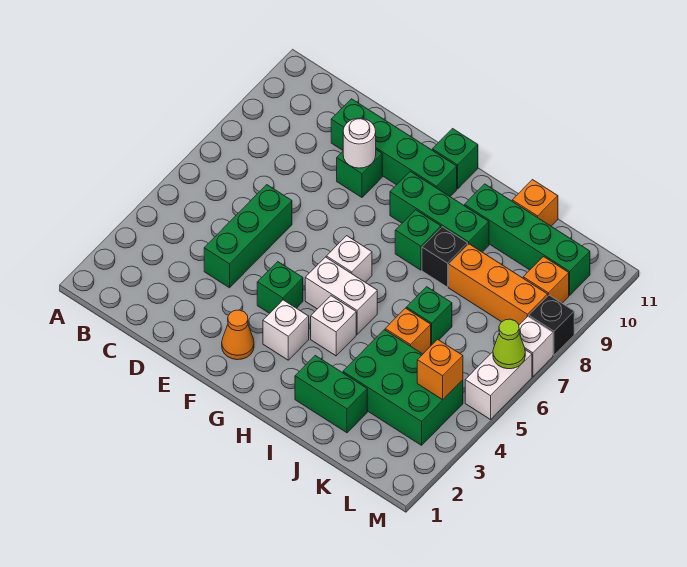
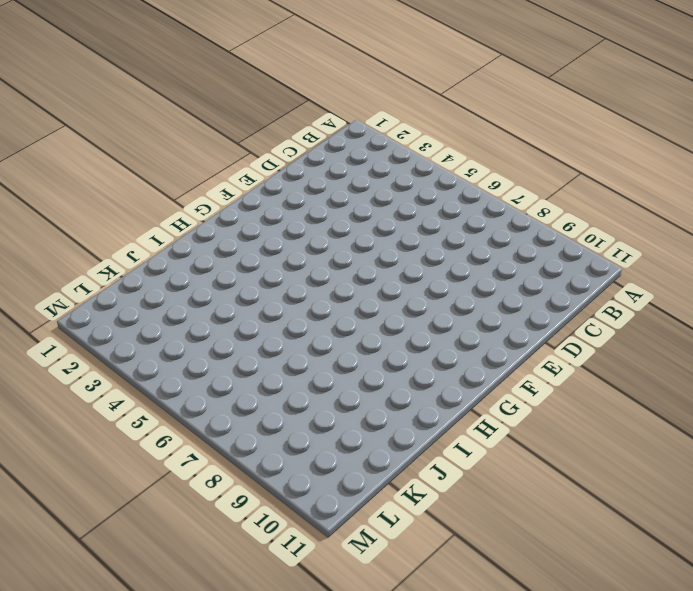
none -> green 1x3 brick [204,185,292,288]
none -> green 1x4 brick [331,99,457,196]
none -> green 1x1 brick [337,150,382,197]

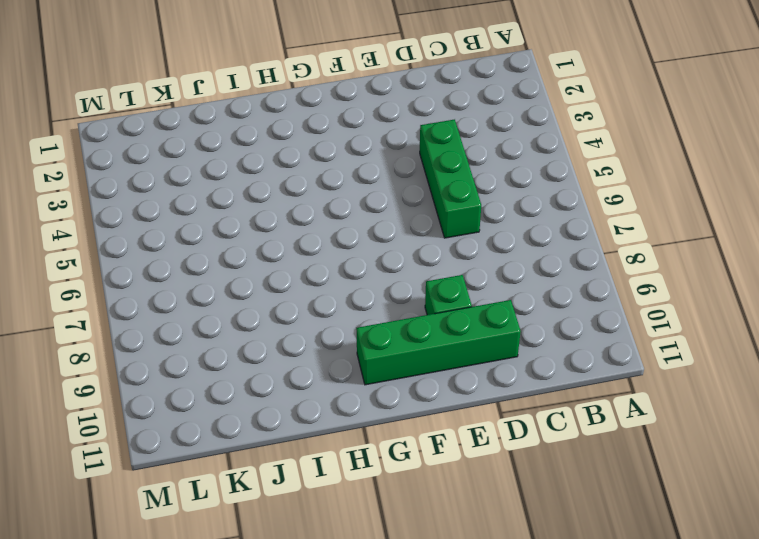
none -> orange 1x1 cone [222,310,254,360]
none -> green 1x1 brick [257,262,303,313]
none -> white 1x1 brick [263,300,309,360]

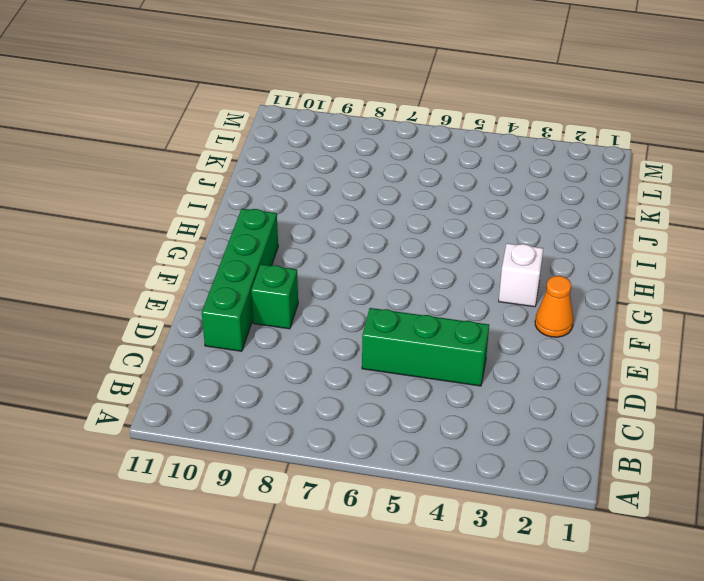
none -> green 1x1 brick [257,262,303,313]
none -> white 1x2 brick [305,257,377,334]
none -> white 1x1 brick [326,236,372,282]

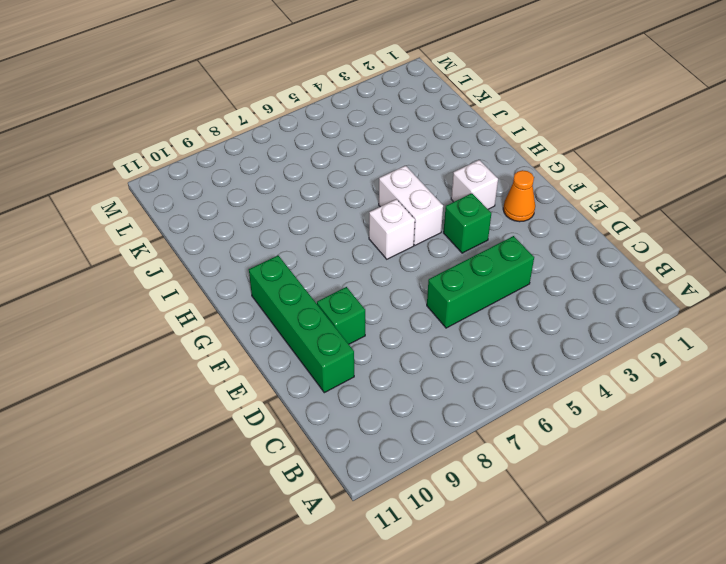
none -> green 1x3 brick [390,171,489,252]
none -> green 1x1 brick [432,129,478,189]
none -> white 1x1 brick [311,296,356,356]

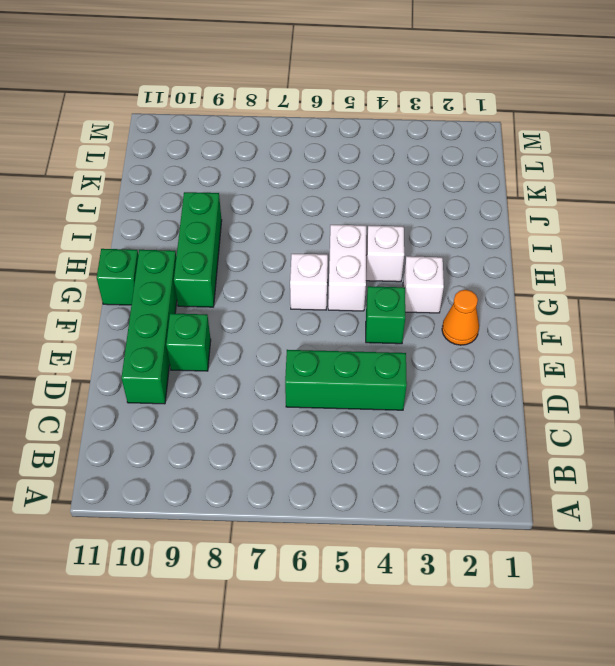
none -> green 1x1 brick [395,210,441,270]
none -> green 1x2 brick [295,355,367,433]
none -> black 1x1 brick [422,227,468,287]

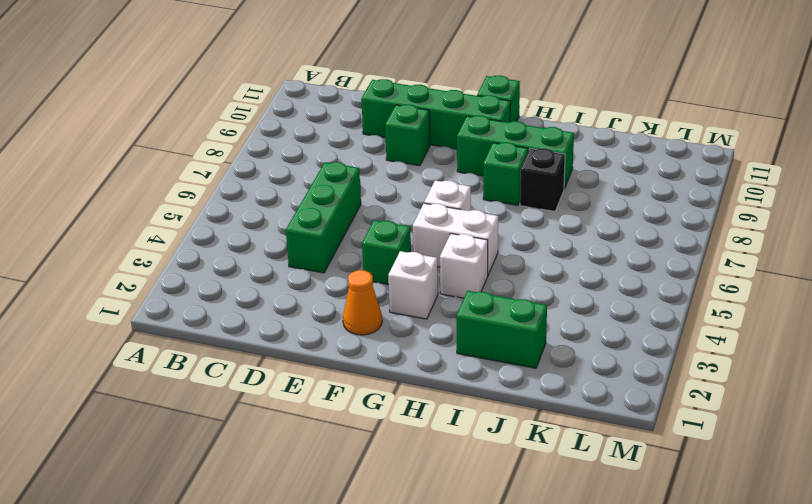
none -> green 1x4 brick [464,184,590,295]
none -> green 2x3 brick [343,330,463,445]
none -> orange 1x1 brick [385,308,431,354]

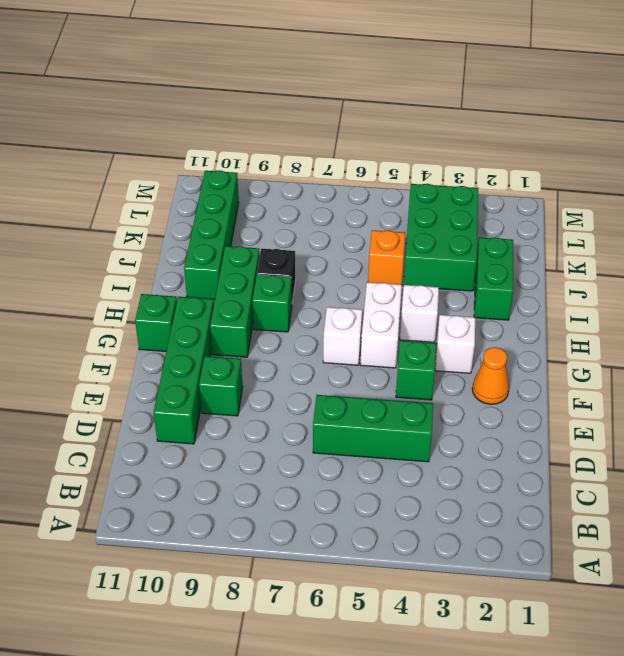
none -> green 1x1 brick [406,287,452,345]
none -> orange 1x3 brick [449,244,548,325]
none -> orange 1x1 brick [512,180,558,226]

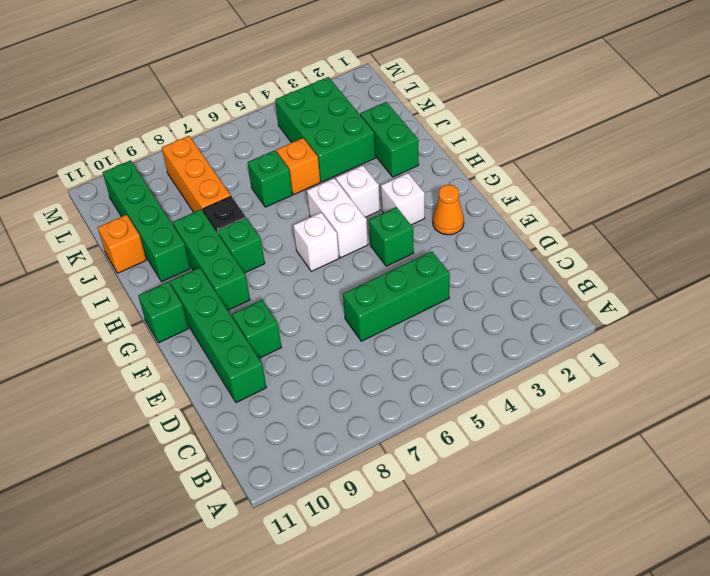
none -> orange 1x1 brick [523,257,569,303]
none -> white 1x2 brick [465,350,532,420]
none -> white 1x1 brick [519,316,553,377]

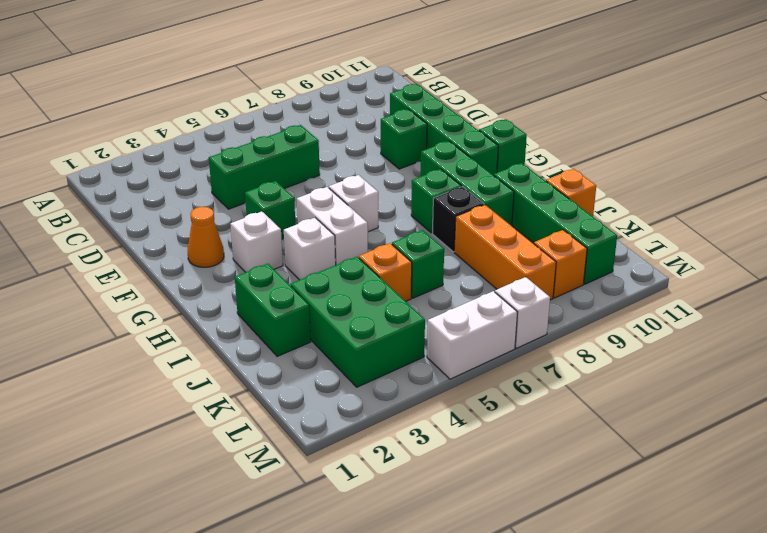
none -> black 1x1 brick [529,295,574,355]
none -> white 1x1 round brick [343,118,376,168]
none -> orange 1x1 brick [417,339,463,400]

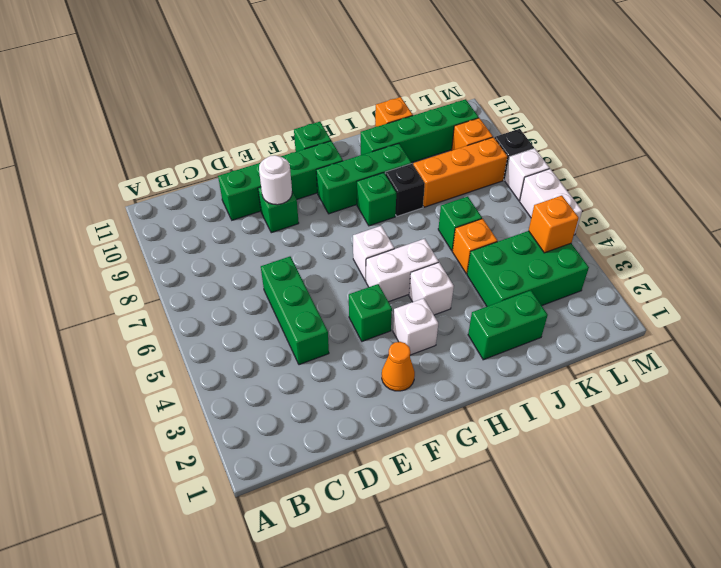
none -> lime 1x1 cone [493,319,525,369]

